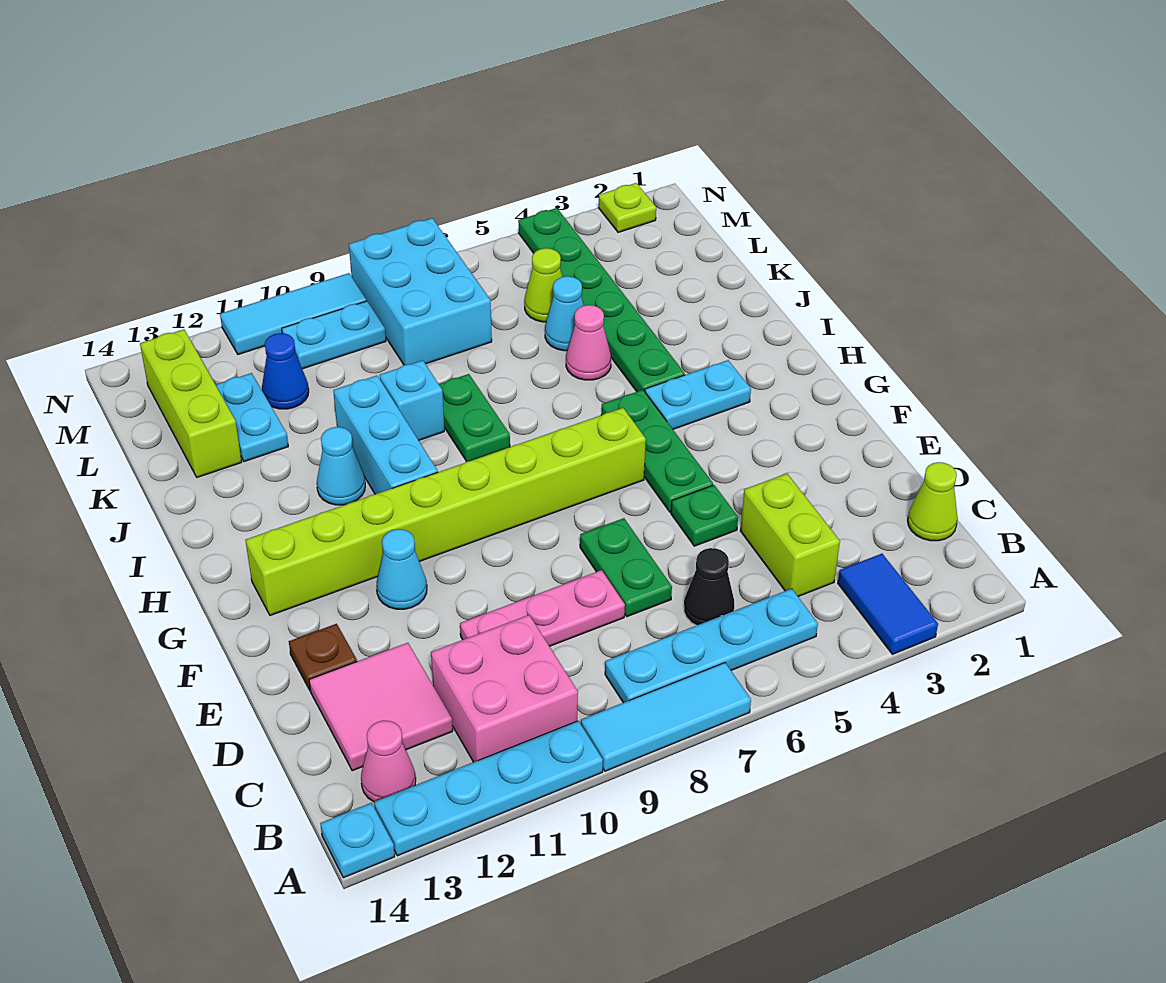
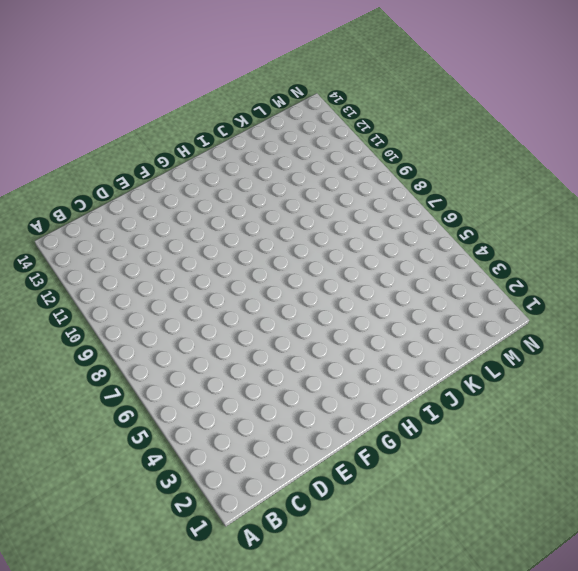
none -> blue 1x2 tile [838,554,938,654]
none -> cyan 1x3 tile [581,663,751,771]
none -> cyan 1x4 plate [374,721,603,856]
none -> cyan 1x1 plate [320,803,395,878]

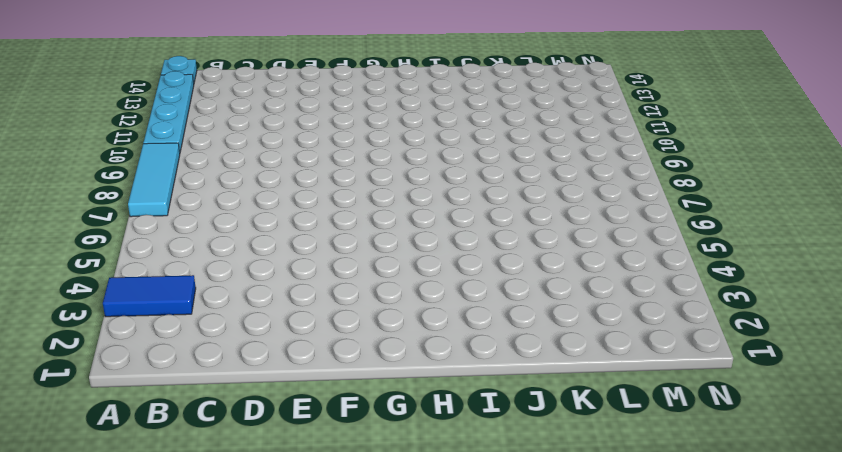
none -> cyan 1x4 plate [605,589,818,703]
none -> pink 2x2 brick [431,615,578,762]
none -> pink 1x1 cone [361,721,416,802]
none -> lime 1x1 cone [908,462,958,541]

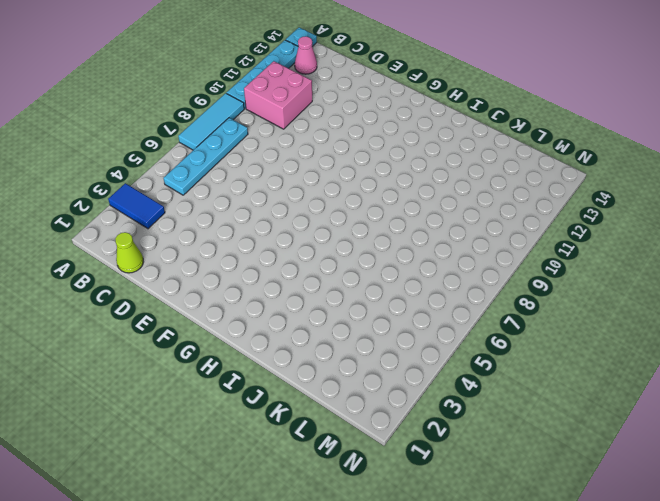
none -> lime 1x2 brick [740,474,840,596]
none -> black 1x1 cone [684,548,734,626]
none -> pink 2x2 tile [309,643,453,771]
none -> green 1x2 plate [580,518,672,617]

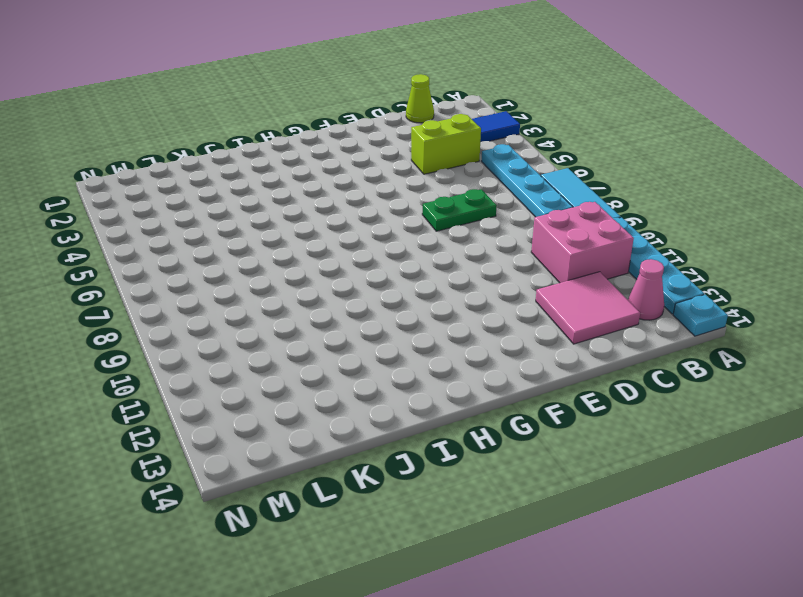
none -> black 1x1 cone [684,548,734,626]
none -> pink 1x3 plate [460,570,625,646]
none -> green 1x1 plate [671,485,738,546]
none -> brown 1x1 plate [289,624,357,690]

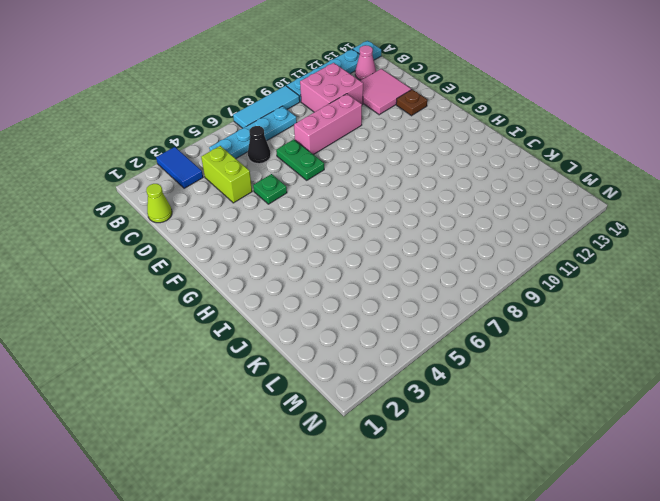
pink 1x3 brick [294,94,362,155] -> pink 1x3 plate [460,570,625,646]
none -> green 1x3 plate [601,390,713,512]
none -> cyan 1x1 cone [376,529,427,609]
none -> lime 1x8 brick [246,408,646,615]
none -> cyan 1x2 plate [645,360,751,429]

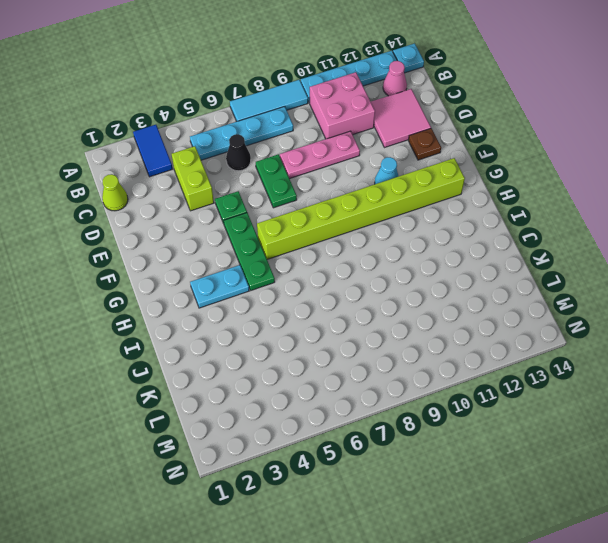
none -> cyan 1x3 brick [333,376,438,494]
none -> green 1x6 plate [518,208,685,392]
none -> green 1x2 plate [439,374,510,462]
none -> cyan 1x1 cone [317,427,365,505]

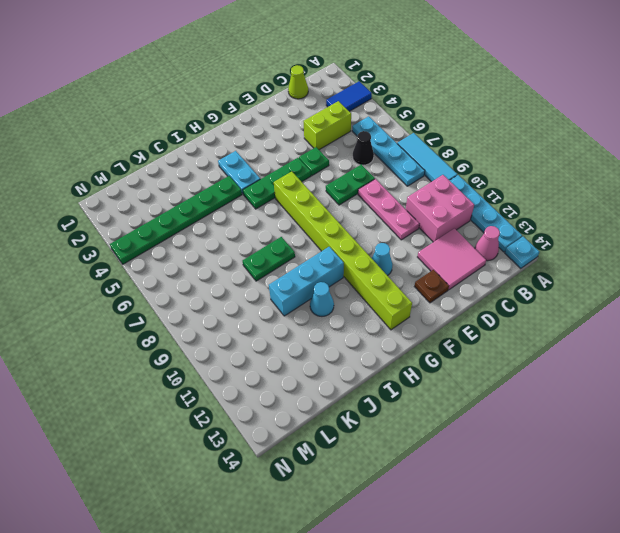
none -> pink 1x1 cone [566,305,611,380]
none -> cyan 1x1 brick [380,360,444,440]
none -> cyan 1x1 cone [545,276,584,351]
none -> cyan 1x2 plate [216,373,288,462]

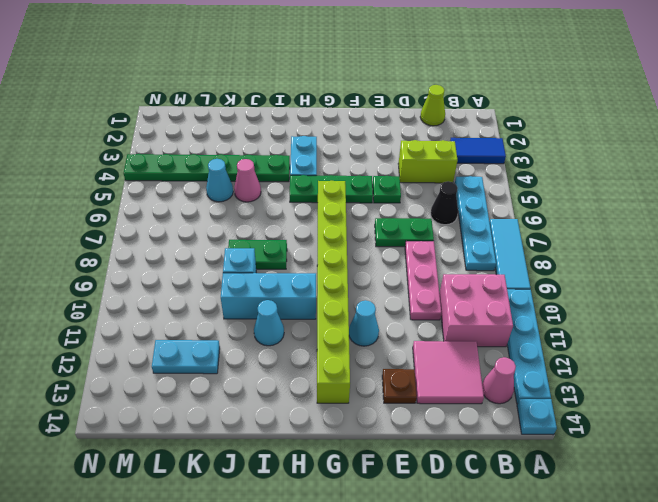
none -> lime 1x3 brick [140,329,242,477]
none -> lime 1x1 cone [524,248,562,322]
none -> cyan 2x3 brick [349,218,492,365]
none -> blue 1x1 cone [262,333,309,409]

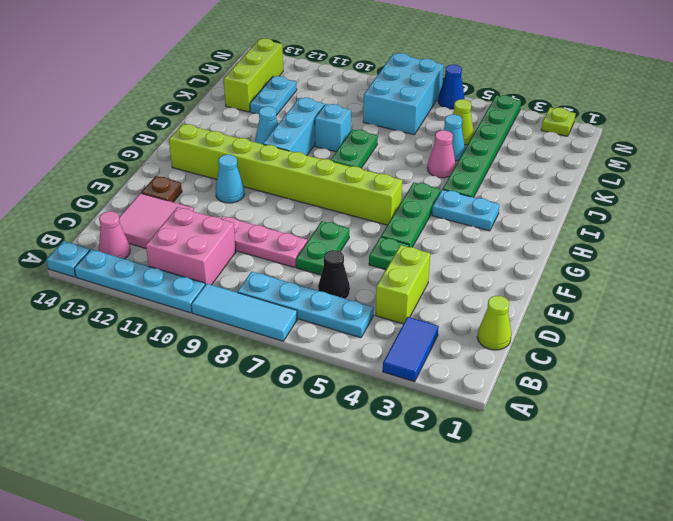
blue 1x1 cone [438,64,465,109] -> blue 1x1 cone moved to [262,333,309,409]
none -> cyan 1x2 plate [282,301,386,369]
none -> cyan 1x3 tile [220,273,366,354]

